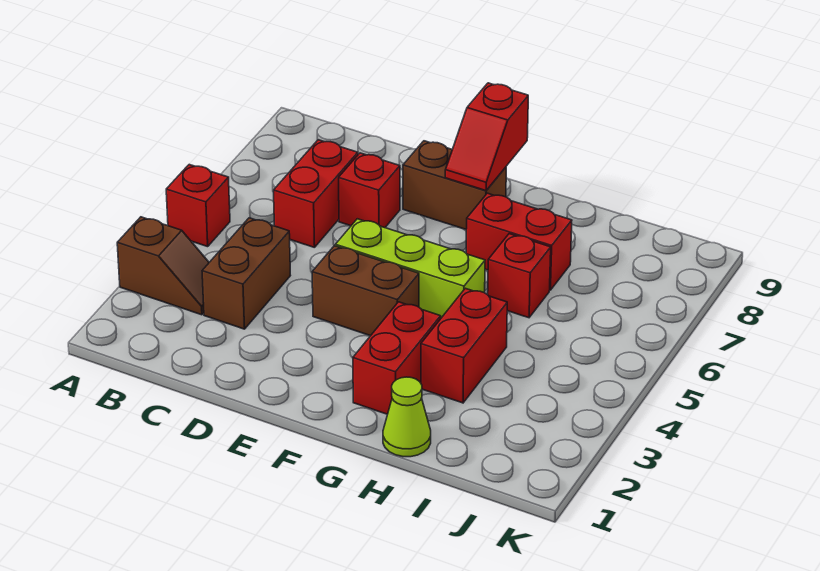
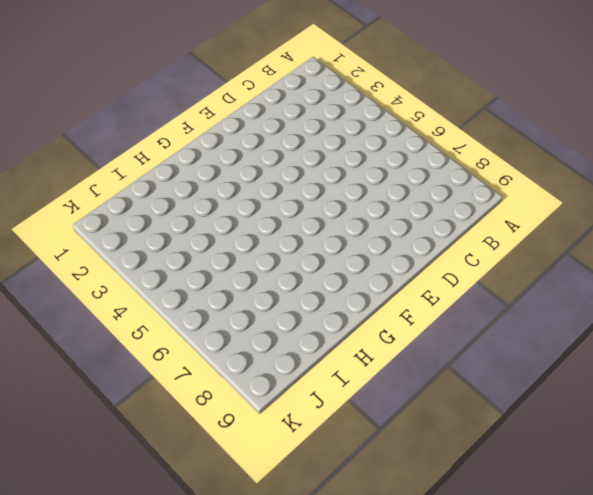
none -> brown 1x2 slope [117,217,209,315]
none -> red 1x1 brick [166,165,230,247]
none -> brown 1x2 brick [202,218,290,329]

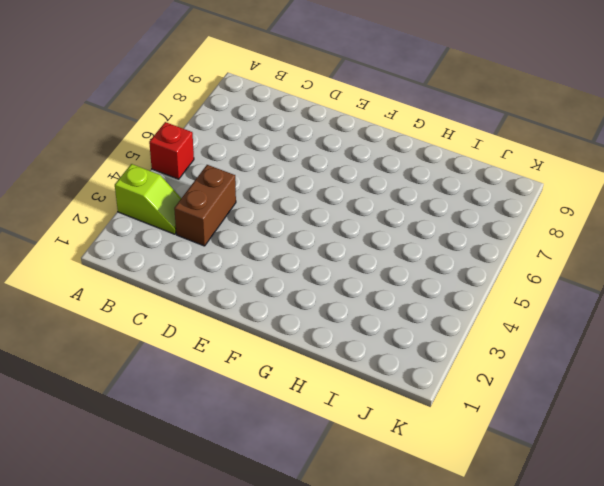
lime 1x2 slope [115,164,181,234] -> brown 1x2 slope [117,217,209,315]
none -> red 1x2 brick [274,140,358,248]
none -> red 1x1 brick [339,153,400,228]
none -> brown 1x2 brick [312,246,419,336]

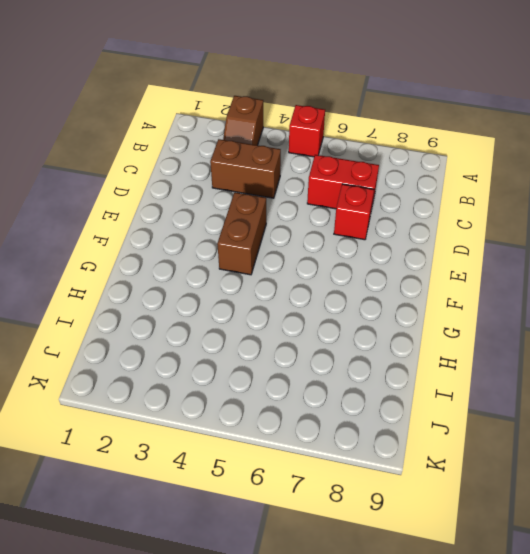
none -> lime 1x3 brick [335,219,485,318]
none -> brown 1x2 brick [403,141,506,229]
none -> red 1x2 brick [353,302,441,414]

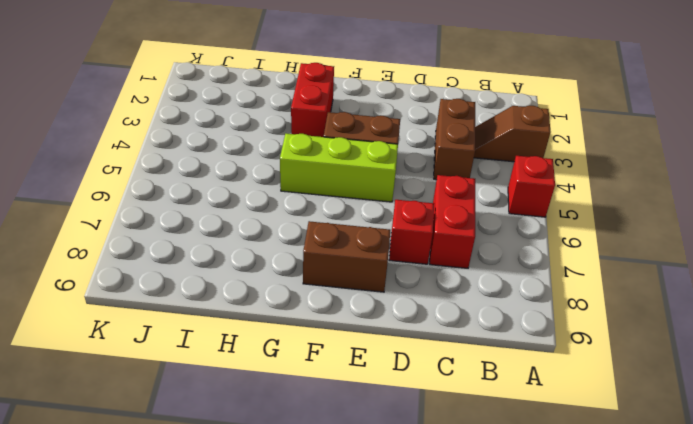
none -> red 1x2 brick [466,193,572,290]
none -> lime 1x1 cone [383,377,431,457]
none -> red 1x2 brick [421,288,507,403]

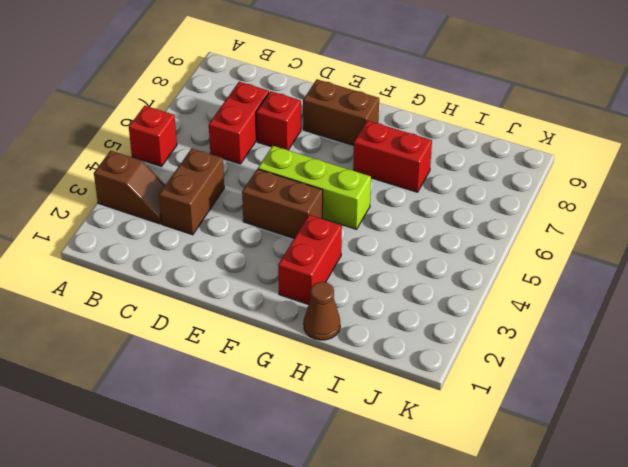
brown 1x1 cone [304,282,340,340] -> lime 1x1 cone [383,377,431,457]
none -> red 1x2 brick [421,288,507,403]
none -> red 1x1 brick [488,234,551,318]
none -> red 1x2 slope [445,83,528,191]

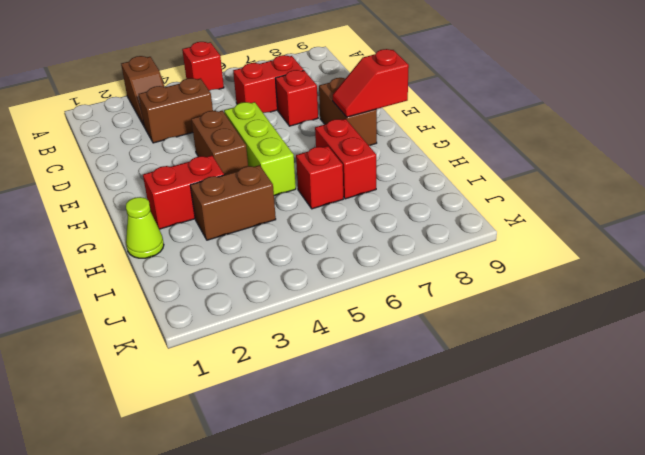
brown 1x2 brick [190,165,276,240] -> red 1x2 brick [421,288,507,403]

